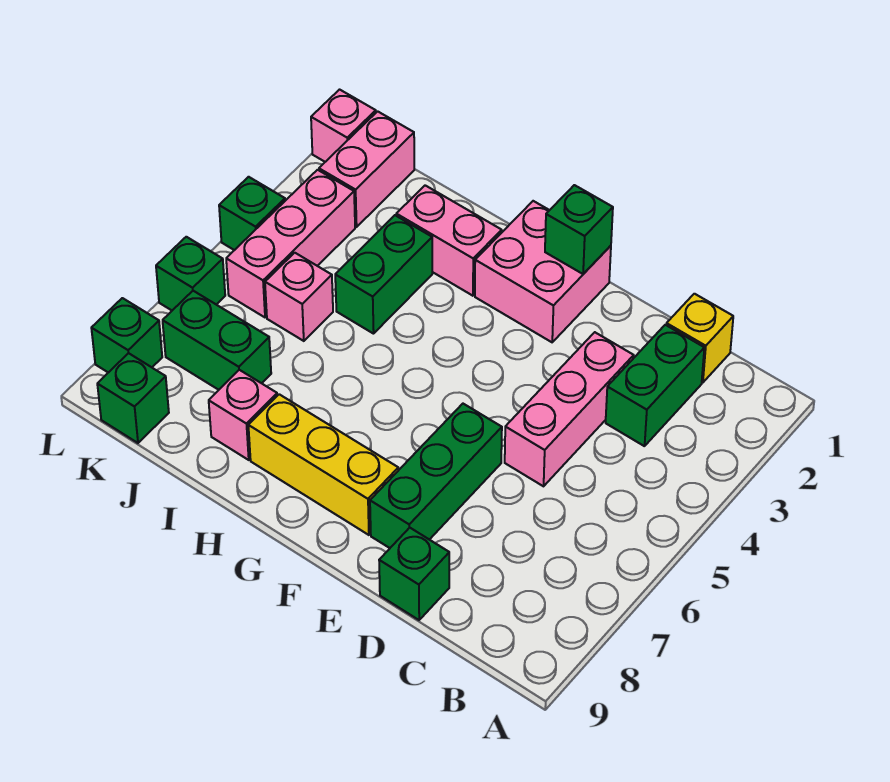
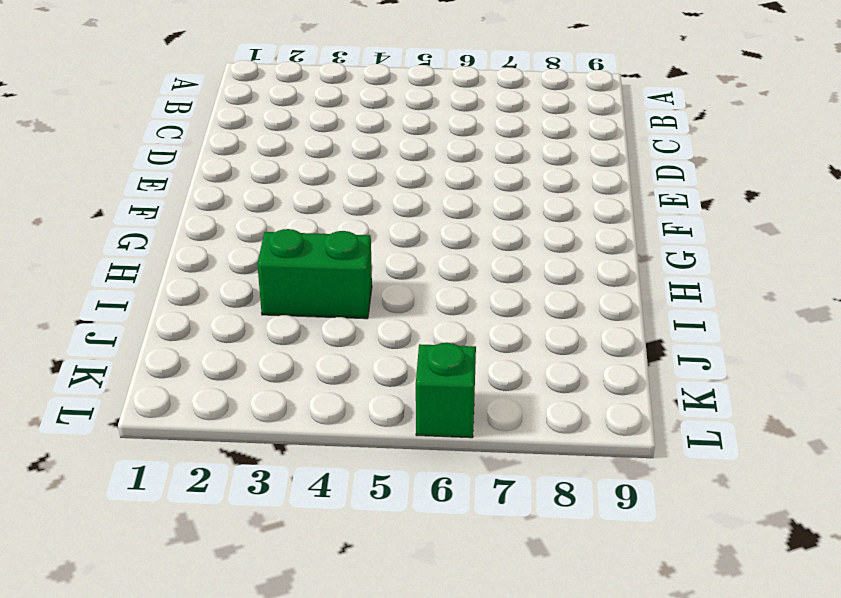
none -> yellow 1x1 brick [666,294,733,383]
none -> green 1x2 brick [606,325,704,446]
none -> pink 1x3 brick [505,332,634,486]

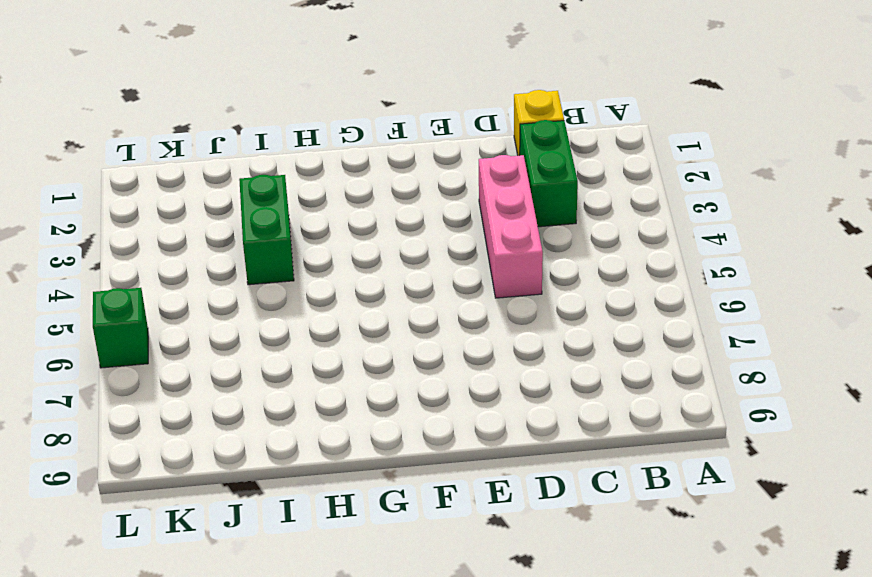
none -> green 1x1 brick [379,528,449,620]
none -> green 1x3 brick [370,404,502,548]
none -> pink 2x2 brick [475,201,611,342]

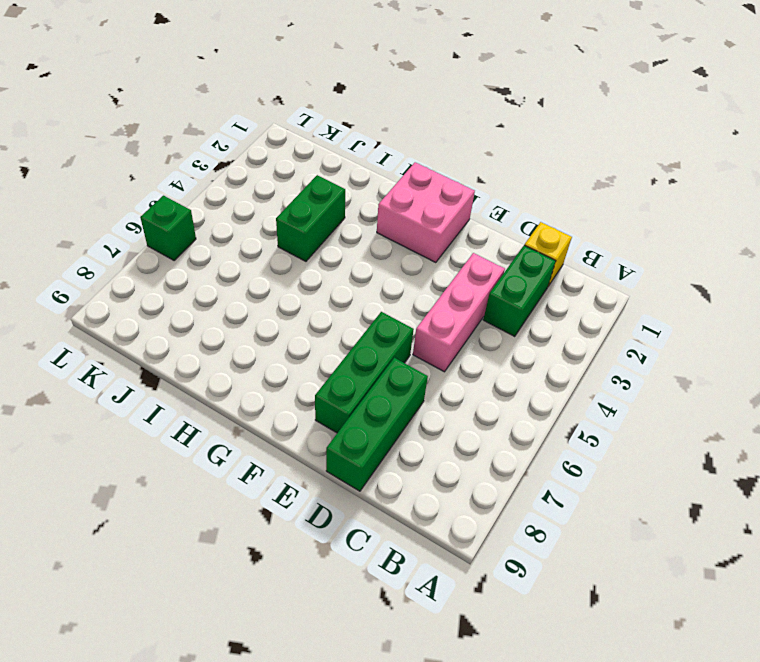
green 1x3 brick [326,358,428,491] -> green 1x1 brick [379,528,449,620]
none -> yellow 1x3 brick [248,394,398,535]
none -> pink 1x2 brick [396,185,502,296]
none -> pink 1x1 brick [209,370,277,460]

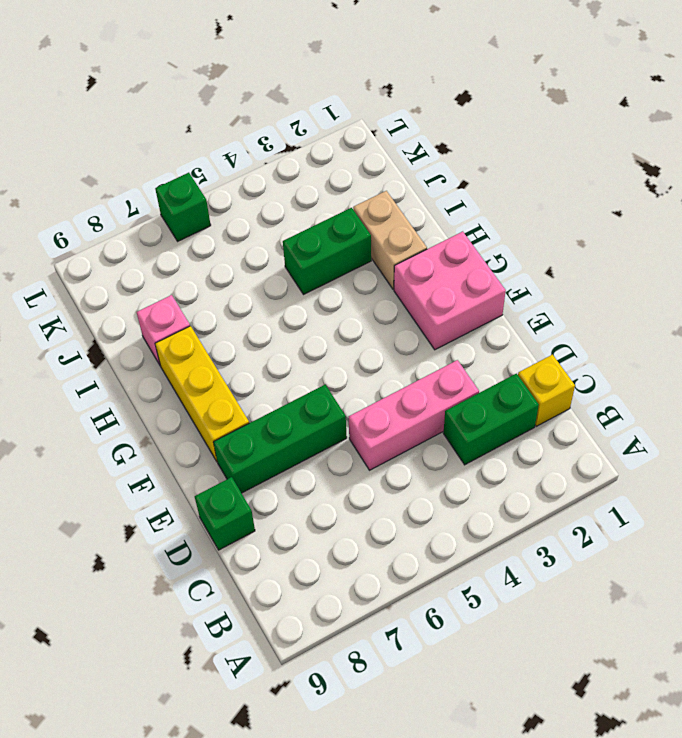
tan 1x2 brick [353,191,427,289] -> pink 1x2 brick [396,185,502,296]
none -> pink 1x1 brick [265,253,333,341]
none -> green 1x2 brick [163,291,271,390]
none -> pink 1x2 brick [319,111,414,227]

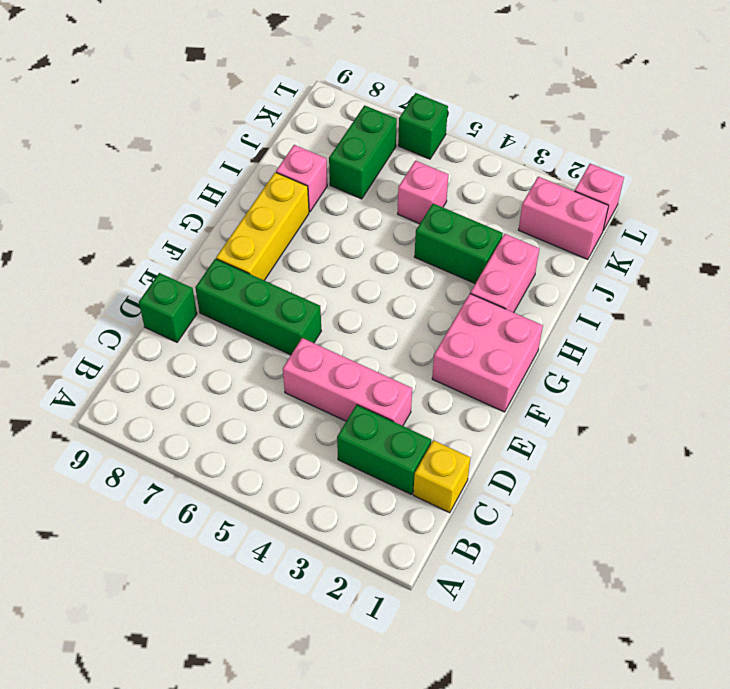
none -> pink 1x3 brick [226,170,355,317]
none -> green 1x1 brick [97,353,169,443]
none -> green 1x1 brick [219,177,285,250]

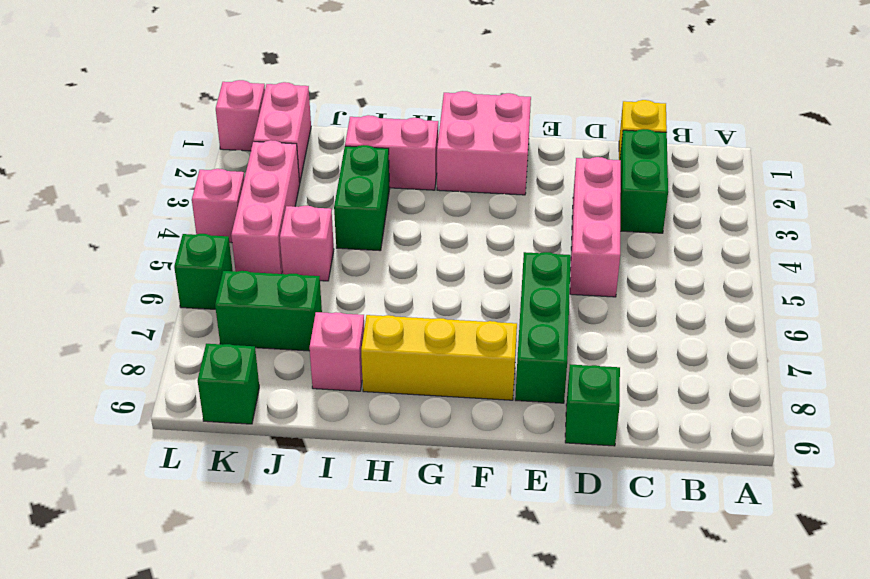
pink 1x1 brick [192,169,244,243] -> green 1x1 brick [219,177,285,250]
none -> green 1x1 brick [91,298,162,373]
none -> green 1x1 brick [545,185,613,274]

